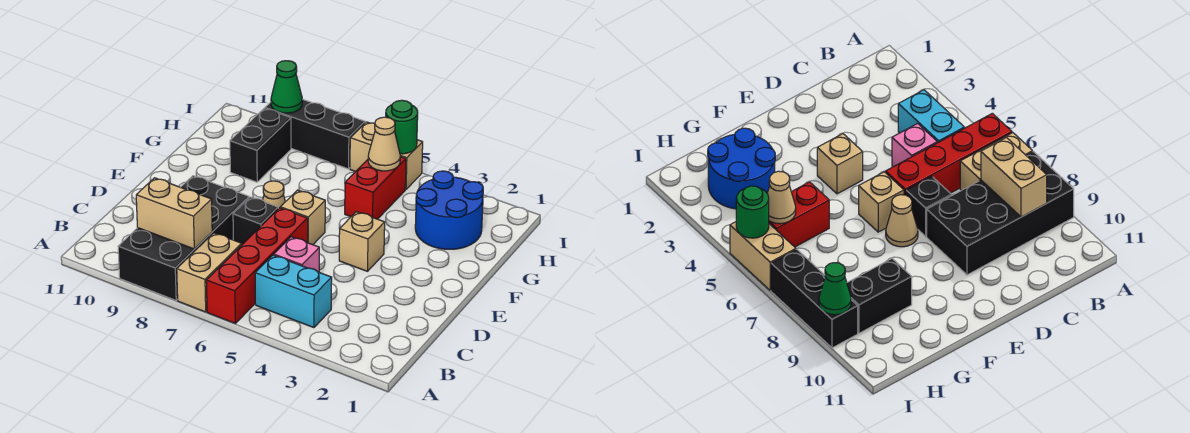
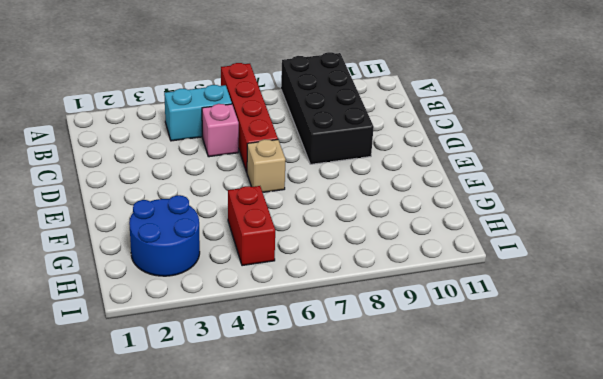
none -> tan 1x2 brick [177,233,242,312]
none -> black 1x1 brick [233,197,278,244]
none -> tan 1x1 brick [339,212,385,271]

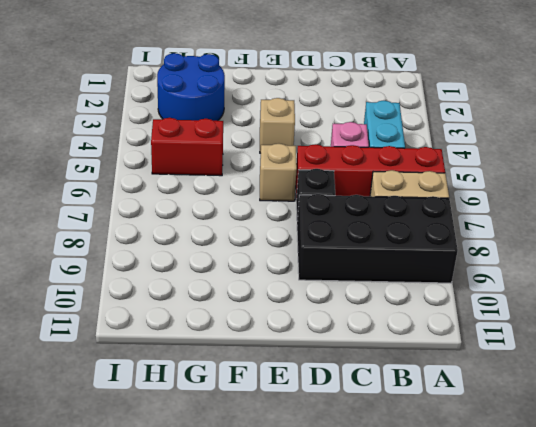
none -> tan 1x1 cone [263,181,285,209]
none -> black 1x2 brick [230,108,291,182]
none -> tan 1x2 brick [350,122,423,190]

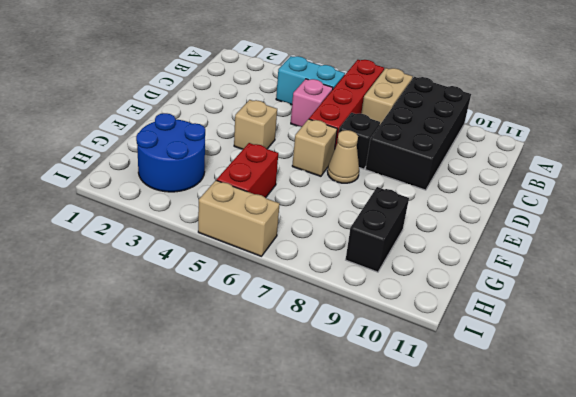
none -> black 1x3 brick [265,99,365,169]
none -> tan 1x2 brick [136,178,212,249]
none -> tan 1x1 cone [368,117,400,171]

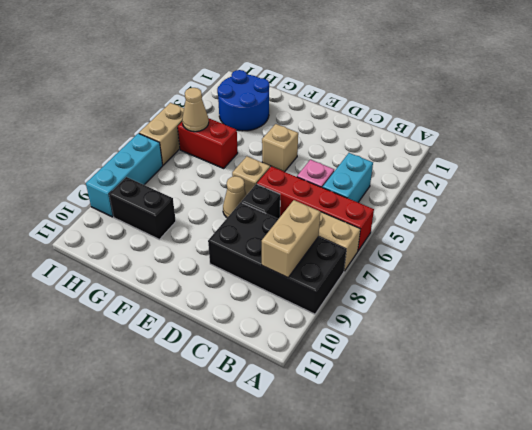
cyan 1x3 brick [86,133,163,217] -> black 1x3 brick [265,99,365,169]
none -> green 1x1 round brick [386,100,418,154]
none -> green 1x1 cone [271,61,302,113]

